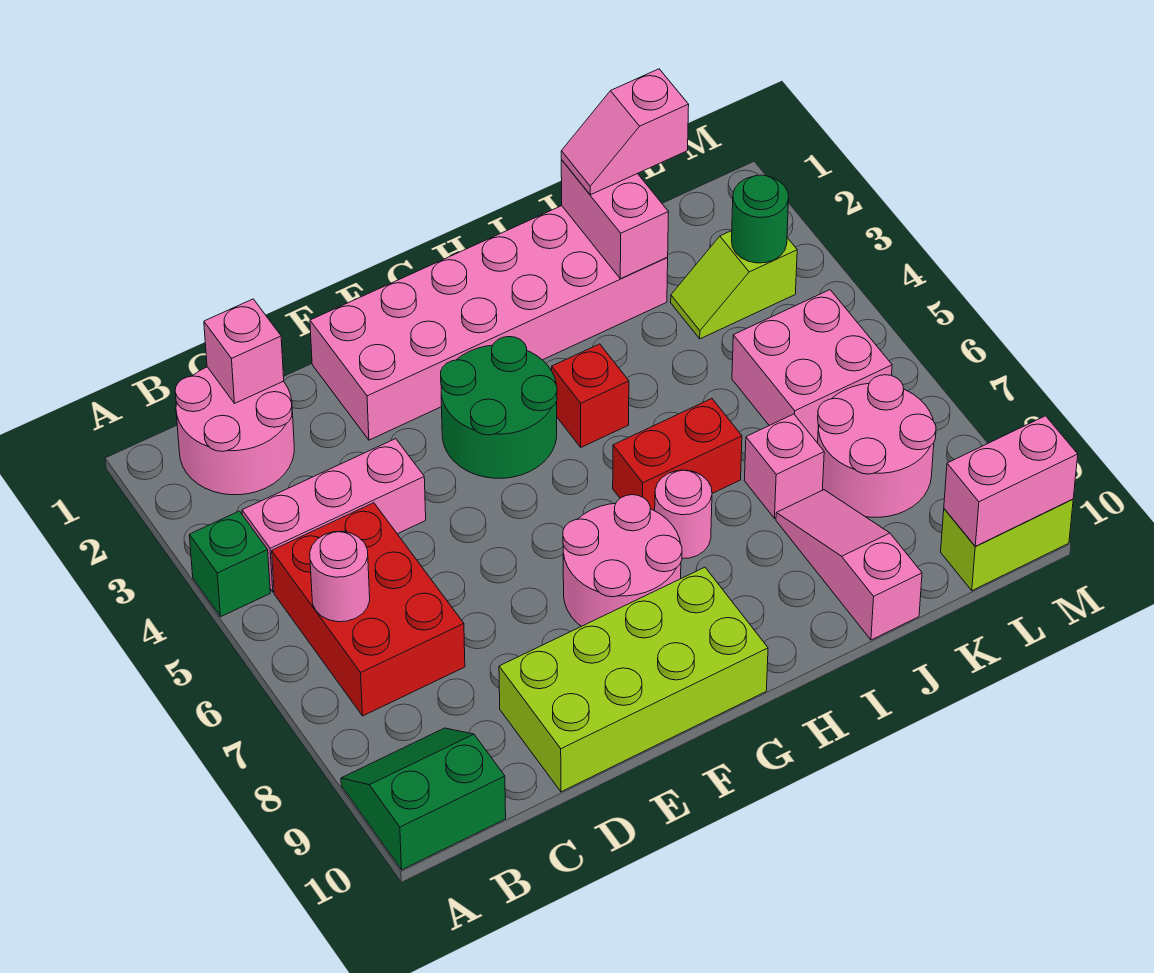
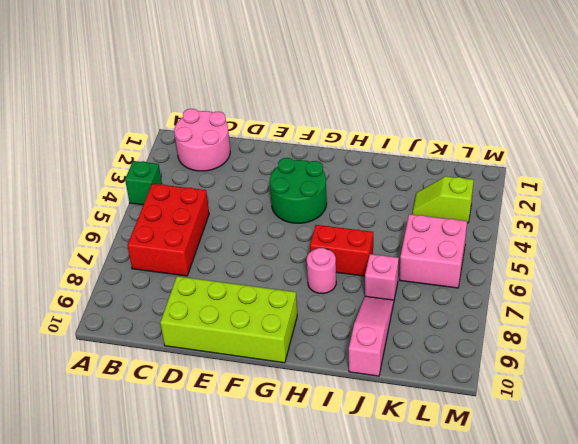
none -> green 2x2 slope [341,728,506,870]
none -> pink 1x3 brick [242,439,426,592]
none -> pink 2x6 brick [310,206,668,440]

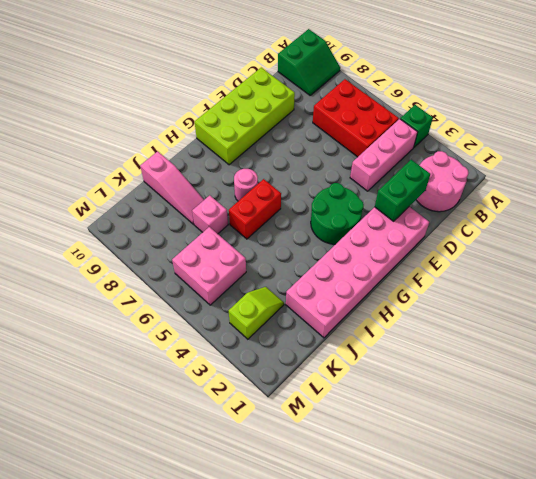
green 1x2 brick [375,160,430,221] -> none
none -> pink 2x2 round brick [563,495,682,626]
none -> red 1x1 brick [552,344,629,447]
none -> pink 2x2 round brick [818,375,936,517]

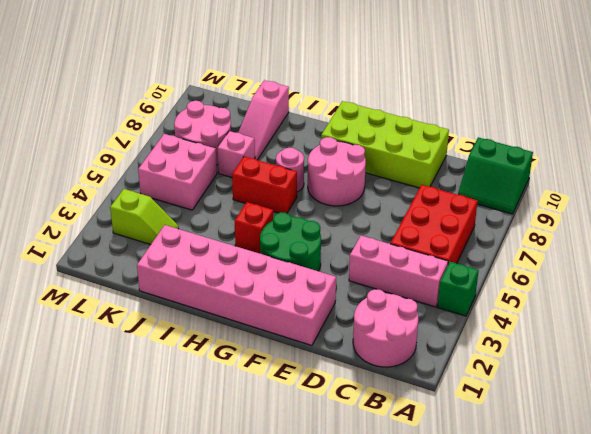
none -> lime 1x2 brick [941,499,1073,591]
none -> pink 1x1 round brick [310,531,370,622]
none -> pink 1x1 brick [204,299,284,403]

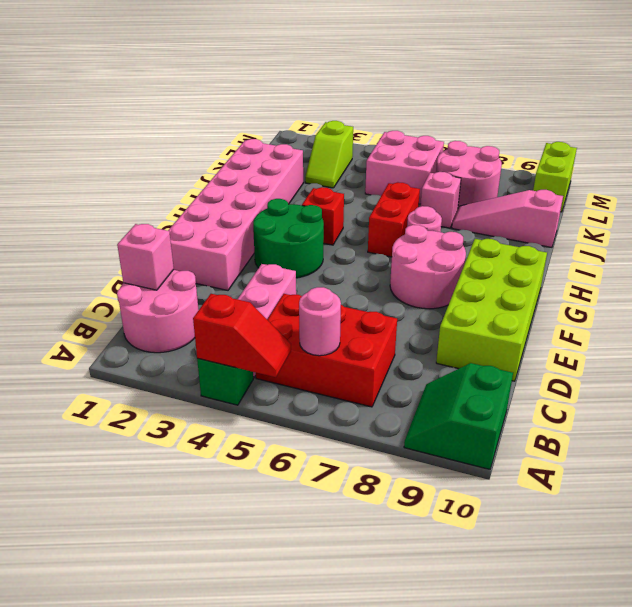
red 1x2 slope [193,294,291,377] -> none
none -> pink 1x2 brick [561,160,668,279]
none -> green 1x1 round brick [732,175,789,263]
none -> pink 1x2 brick [944,416,1078,546]

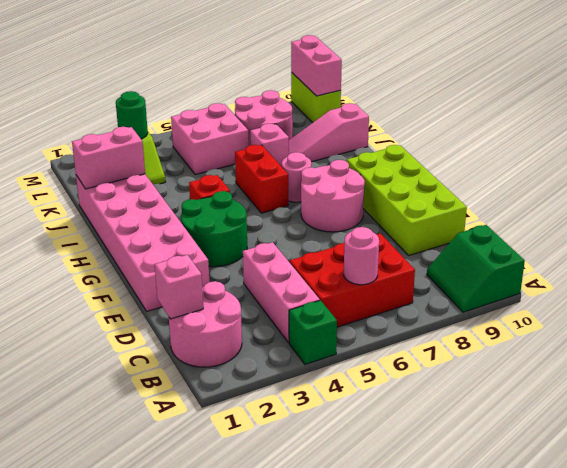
none -> pink 1x2 slope [561,69,689,195]

